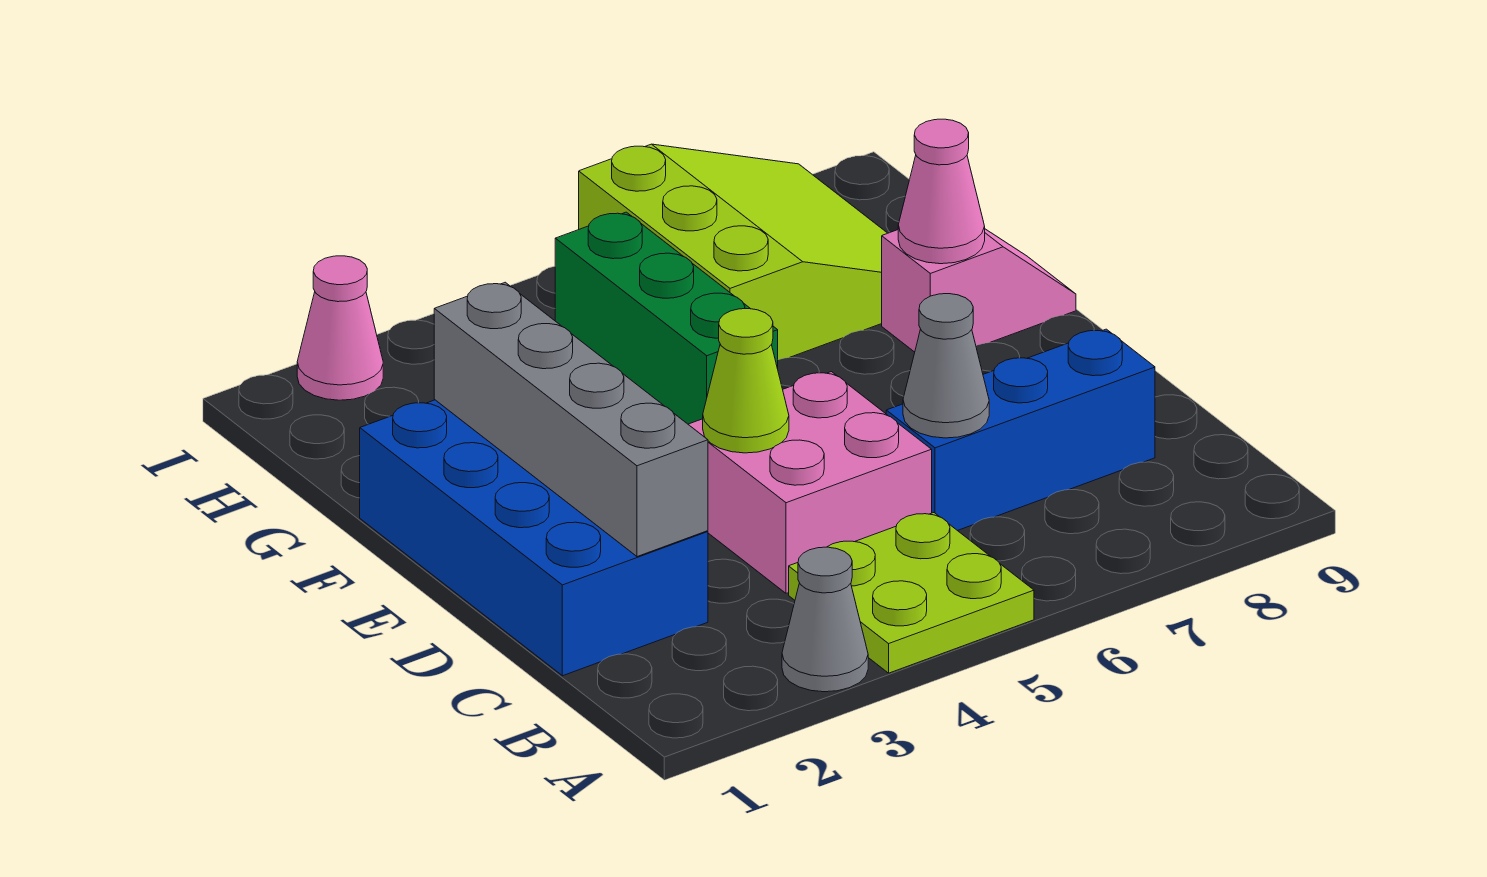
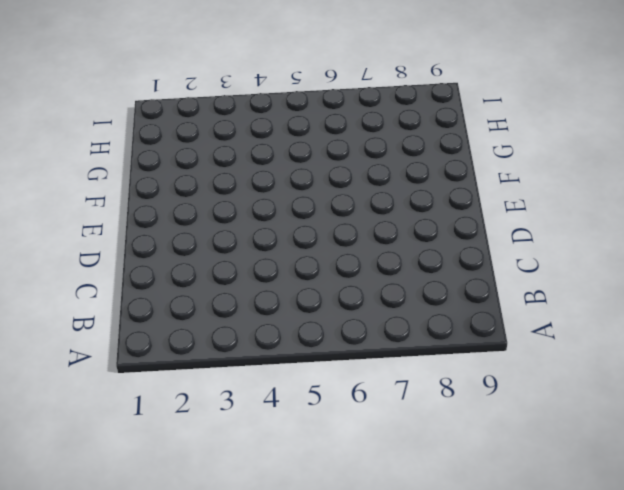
none -> grey 1x1 cone [782,547,868,692]
none -> lime 2x2 plate [789,513,1034,673]
none -> blue 2x4 brick [360,400,708,676]

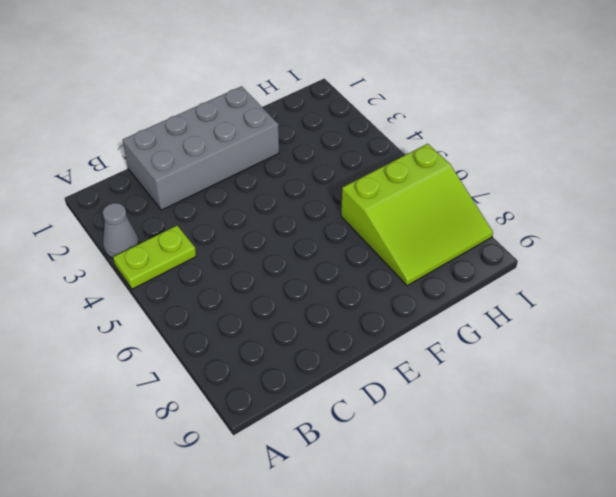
lime 1x2 plate [113,226,196,289] -> lime 2x2 plate [789,513,1034,673]
grey 2x4 brick [123,86,279,210] -> blue 2x4 brick [360,400,708,676]
none -> pink 2x2 brick [688,372,932,593]
none -> blue 1x3 brick [886,329,1155,531]
none -> green 1x3 brick [555,212,778,424]

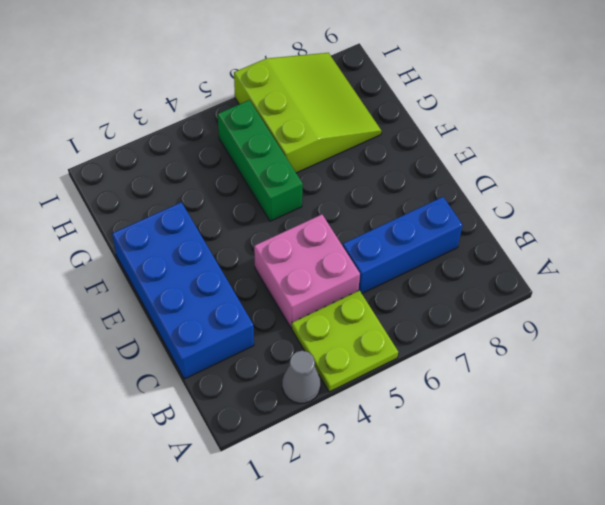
none -> pink 1x2 slope [882,229,1076,352]
none -> pink 1x1 cone [297,256,383,400]
none -> grey 1x4 brick [434,282,708,557]

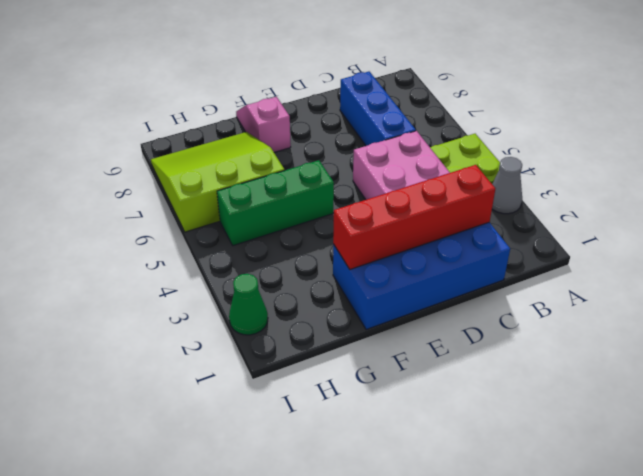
red 1x4 brick [333,165,495,269] -> grey 1x4 brick [434,282,708,557]
green 1x1 cone [229,274,268,335] -> pink 1x1 cone [297,256,383,400]
none -> grey 1x1 cone [903,294,989,438]
none -> lime 1x1 cone [703,309,789,453]
none -> pink 1x1 cone [898,119,985,264]

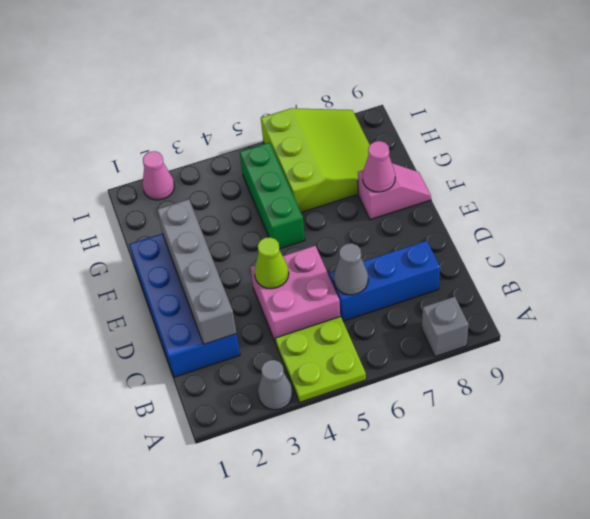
grey 1x1 brick [422,297,469,357] -> none

